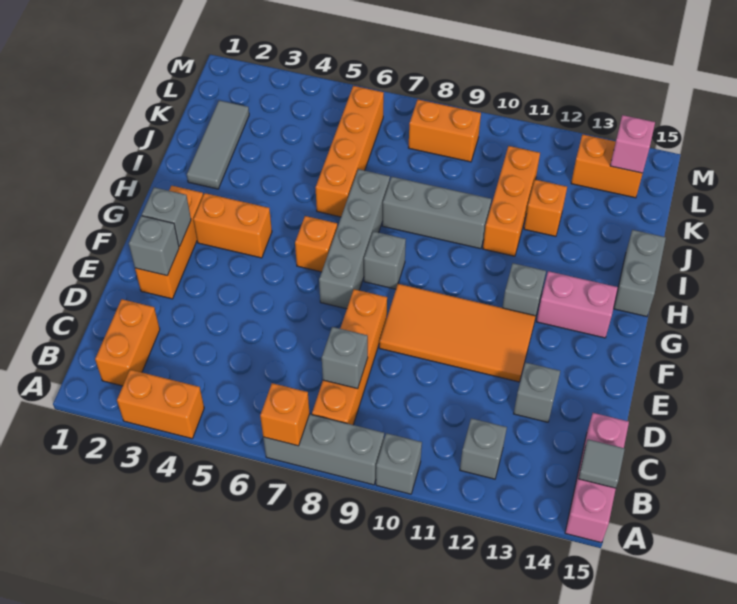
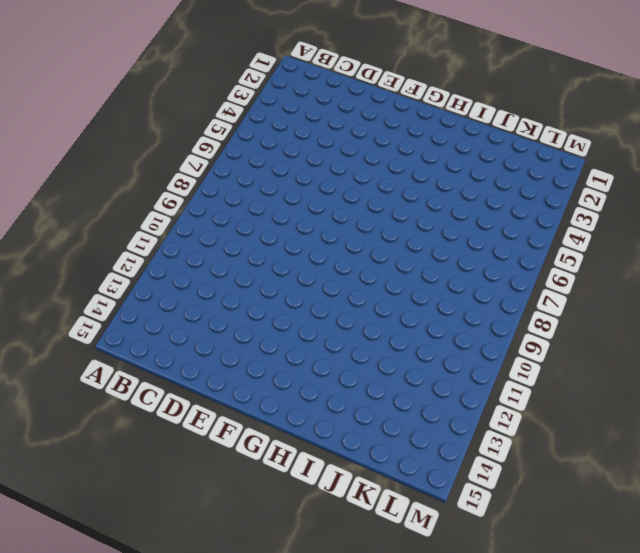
none -> orange 1x2 brick [117,370,204,439]
none -> grey 1x3 brick [263,414,384,485]
none -> grey 1x1 brick [376,433,422,494]
none -> pink 1x3 brick [565,413,629,543]

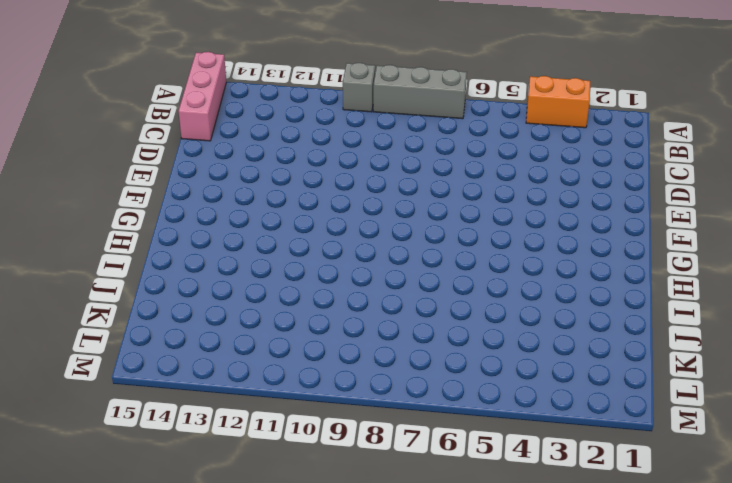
none -> orange 1x2 brick [95,299,160,386]
none -> orange 1x4 brick [312,289,387,425]
none -> grey 1x1 brick [460,418,507,479]
none -> grey 1x1 brick [514,362,560,422]

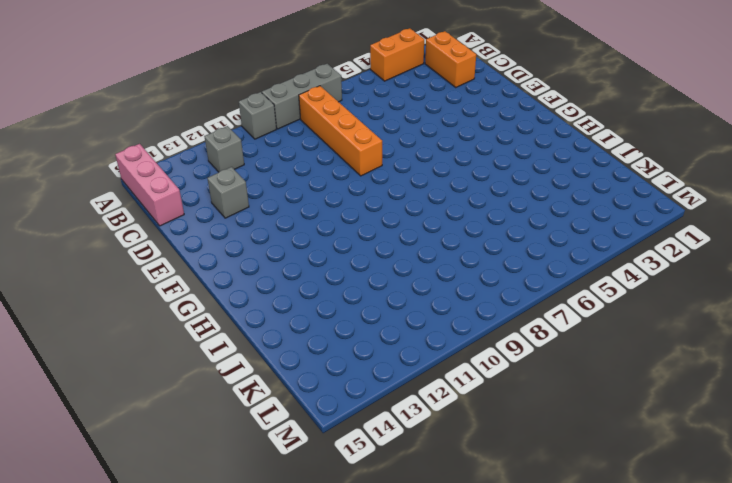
none -> orange 1x3 brick [135,186,203,299]
none -> orange 2x4 tile [379,284,536,382]
none -> grey 1x4 brick [319,169,390,309]
none -> orange 1x2 brick [193,193,272,258]

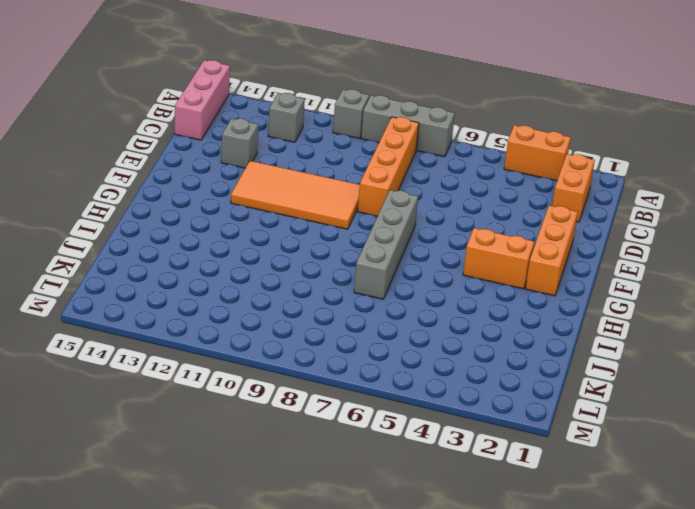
none -> orange 1x1 brick [295,216,337,272]
none -> grey 1x1 brick [364,231,406,289]
none -> grey 1x1 brick [502,263,546,316]
none -> pink 1x2 brick [537,271,618,338]

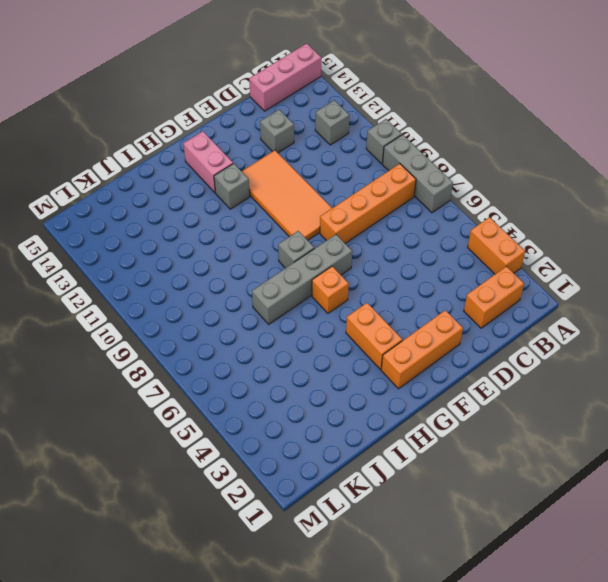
none -> grey 1x2 brick [614,230,666,317]
none -> grey 1x3 tile [187,100,249,189]
none -> orange 1x4 brick [316,86,384,217]
none -> grey 1x3 brick [382,177,491,249]

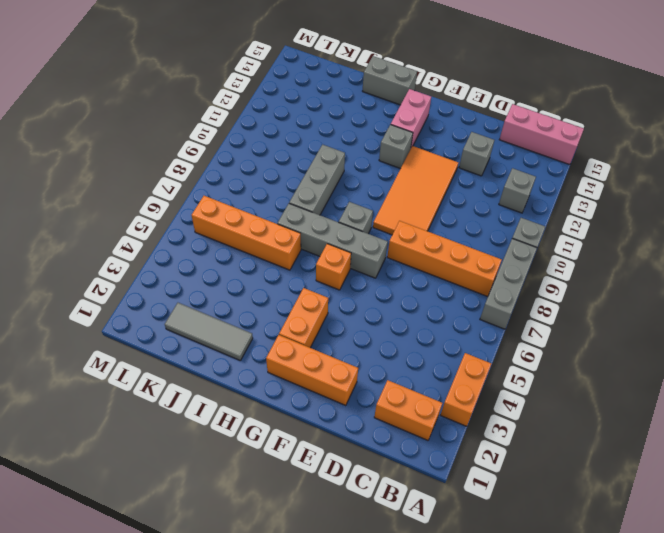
none -> orange 1x3 brick [483,146,540,256]
none -> orange 1x1 brick [524,180,567,236]
none -> orange 1x2 brick [408,100,481,162]
none -> orange 1x2 brick [571,134,643,198]

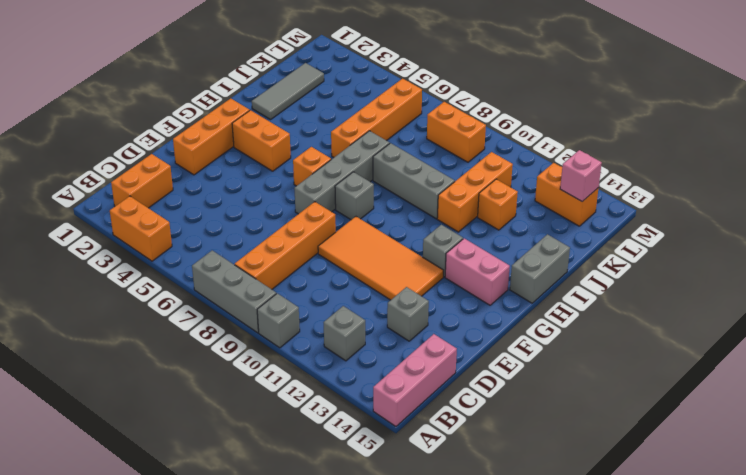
none -> orange 1x1 brick [260,383,310,446]
none -> grey 1x1 tile [578,439,625,488]
none -> grey 1x1 brick [322,327,368,389]
none -> grey 1x1 brick [129,216,179,276]

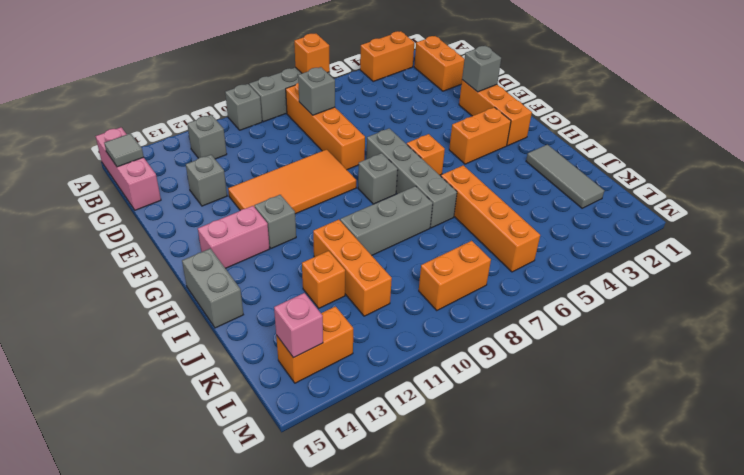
none -> grey 1x1 brick [142,187,191,247]

